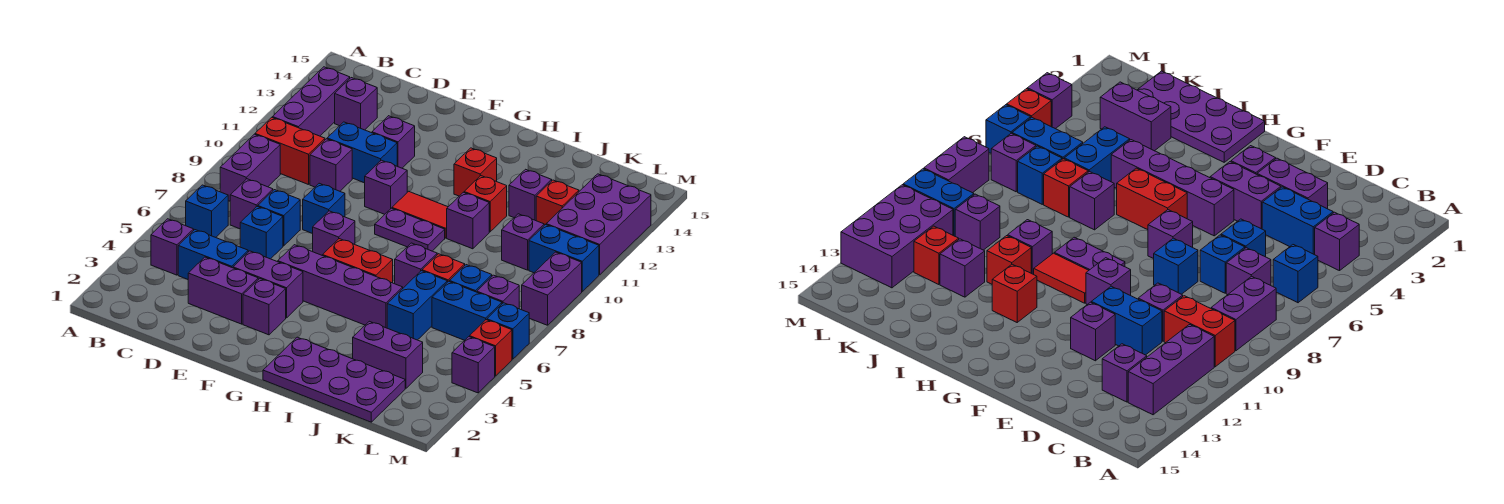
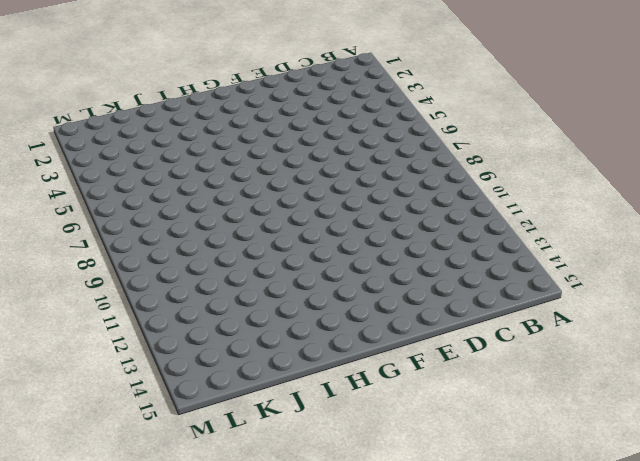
none -> purple 1x1 brick [151,219,194,275]
none -> blue 1x1 brick [186,185,228,237]
none -> purple 1x2 brick [220,134,280,201]
none -> red 1x2 brick [255,117,325,185]

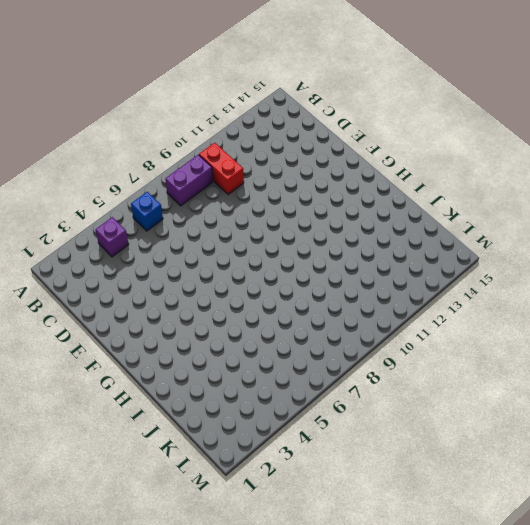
none -> purple 1x3 brick [272,67,350,136]
none -> blue 1x2 brick [178,230,248,280]
none -> purple 1x1 brick [230,179,273,229]
none -> purple 1x1 brick [335,78,377,130]

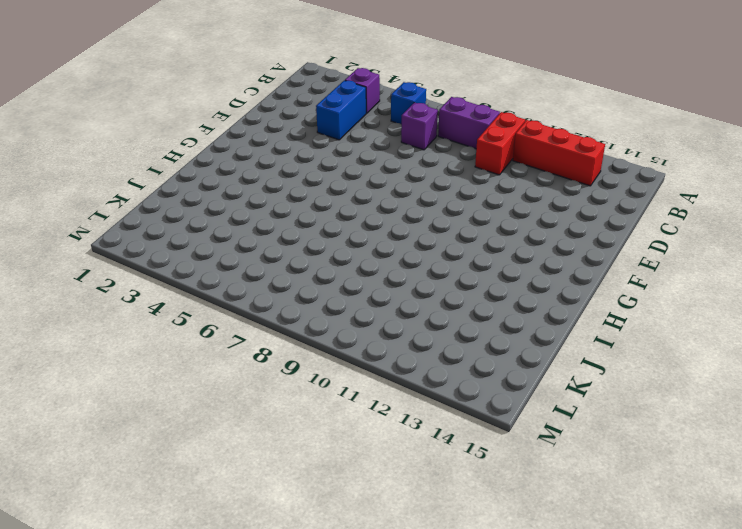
red 1x3 brick [513,120,605,186] -> purple 1x3 brick [272,67,350,136]
none -> purple 1x1 brick [335,78,377,130]
none -> purple 1x2 brick [188,257,258,324]
none -> blue 1x1 brick [240,206,283,259]
none -> blue 1x1 brick [258,190,300,246]

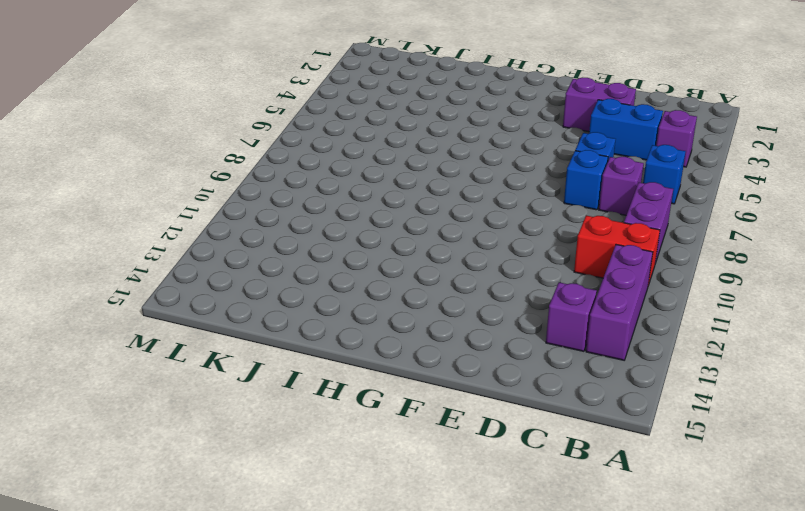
none -> purple 1x1 brick [310,139,352,191]
none -> blue 1x2 brick [327,122,397,183]
none -> purple 1x2 brick [233,251,303,318]
none -> blue 1x1 brick [303,183,345,234]

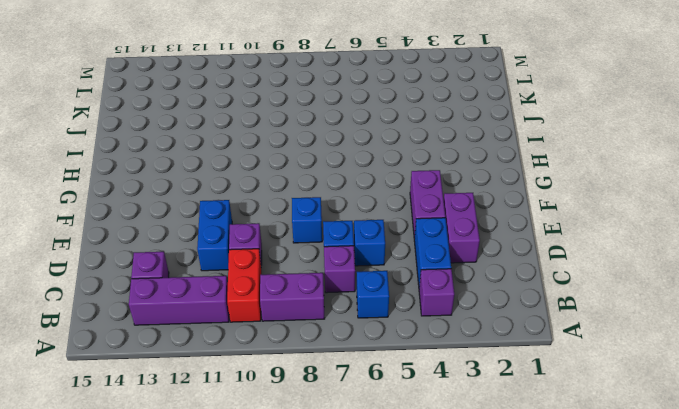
none -> purple 1x1 brick [372,116,415,168]
none -> purple 1x1 brick [243,279,286,335]
none -> purple 1x4 brick [278,245,403,328]
none -> purple 1x1 brick [313,211,355,256]

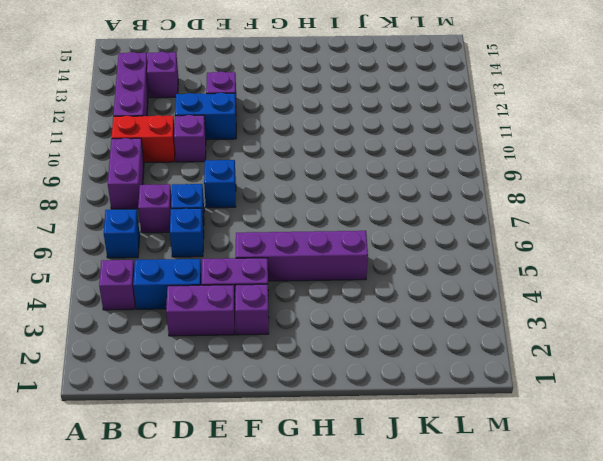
none -> purple 1x1 brick [313,211,355,256]
none -> purple 1x1 brick [365,160,407,214]
none -> red 1x2 brick [323,239,393,283]
none -> purple 1x2 plate [375,208,445,251]

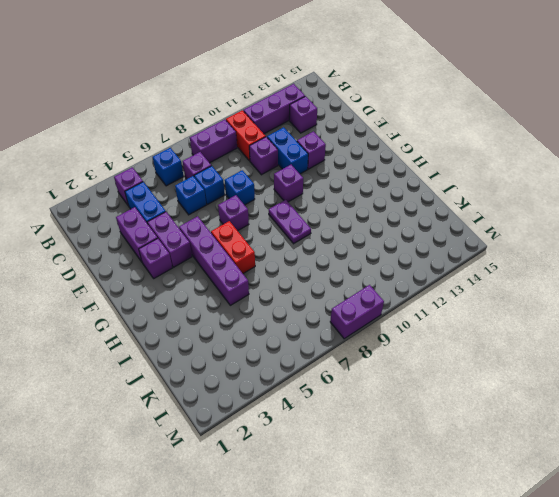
none -> red 1x2 tile [392,191,448,238]
none -> purple 2x4 plate [263,337,405,422]
none -> red 1x1 brick [454,148,497,196]
none -> purple 1x1 brick [395,243,437,288]

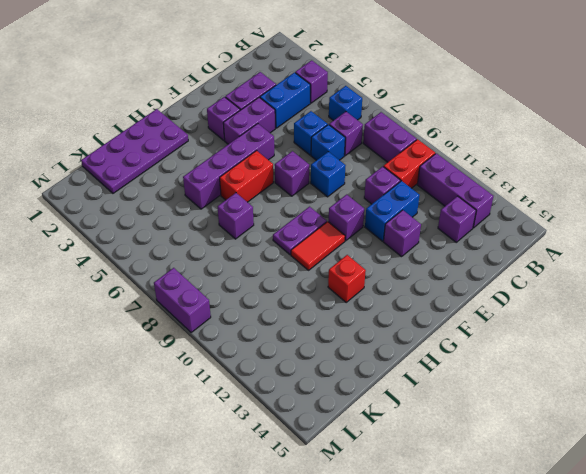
none -> purple 1x1 brick [447,192,489,249]
none -> red 1x1 brick [464,176,507,232]
none -> purple 1x2 brick [353,321,423,388]
none -> blue 1x2 brick [387,271,447,340]

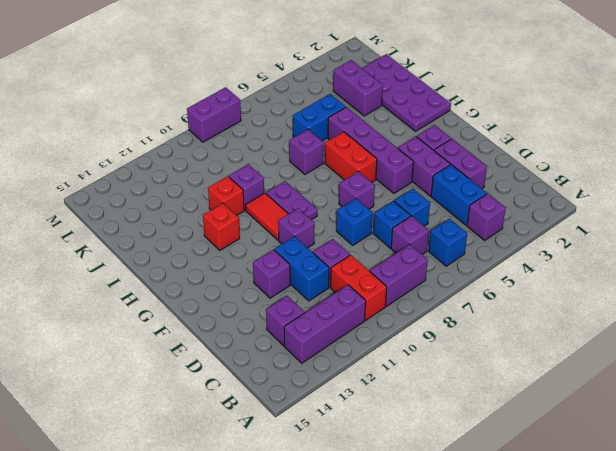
none -> red 1x1 brick [422,254,465,282]
none -> purple 1x1 brick [509,169,552,221]
none -> blue 1x2 brick [432,281,502,340]
none -> blue 1x1 brick [449,265,492,292]

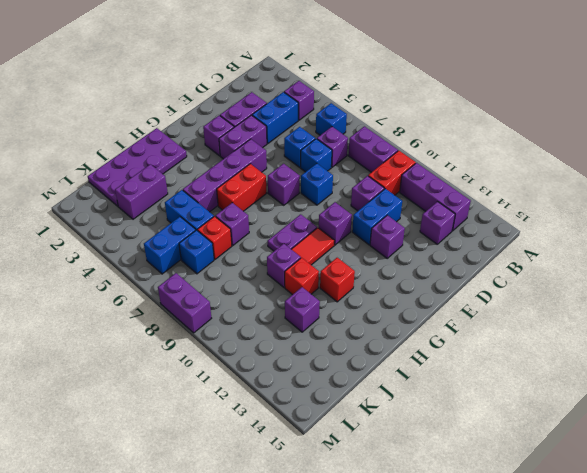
none -> purple 1x1 brick [502,214,544,270]
none -> red 1x1 brick [536,180,579,225]
none -> purple 1x1 brick [477,275,519,309]
none -> blue 1x2 brick [529,225,599,291]

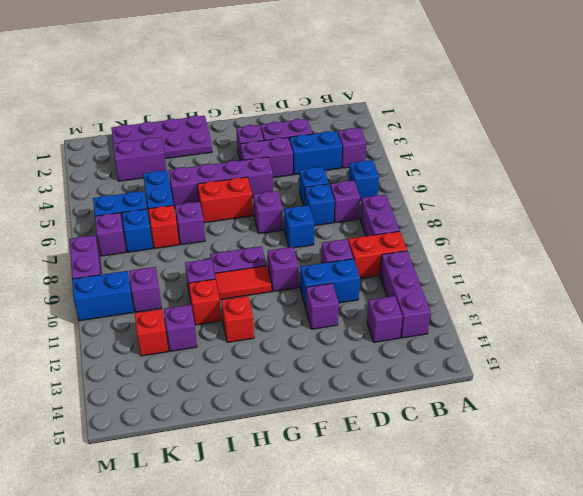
none -> purple 2x3 brick [546,174,651,275]
none -> purple 1x1 brick [452,337,495,393]
none -> red 1x1 brick [470,320,512,376]
none -> blue 1x1 brick [487,303,529,359]

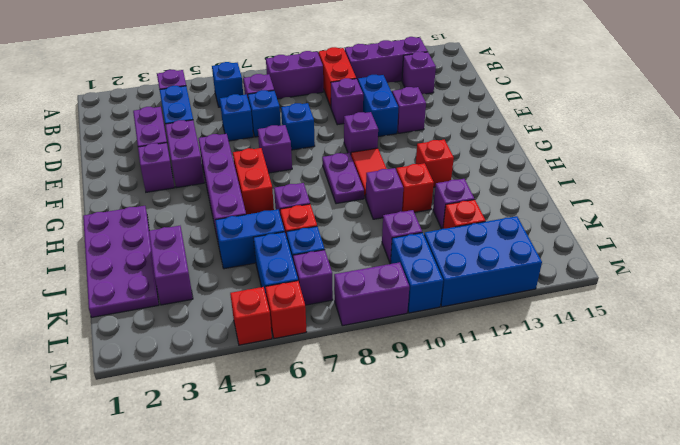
blue 2x3 brick [424,216,542,307] -> purple 2x3 brick [546,174,651,275]
red 1x1 brick [265,281,306,339] -> blue 1x1 brick [487,303,529,359]
none -> purple 1x1 brick [452,337,495,393]

